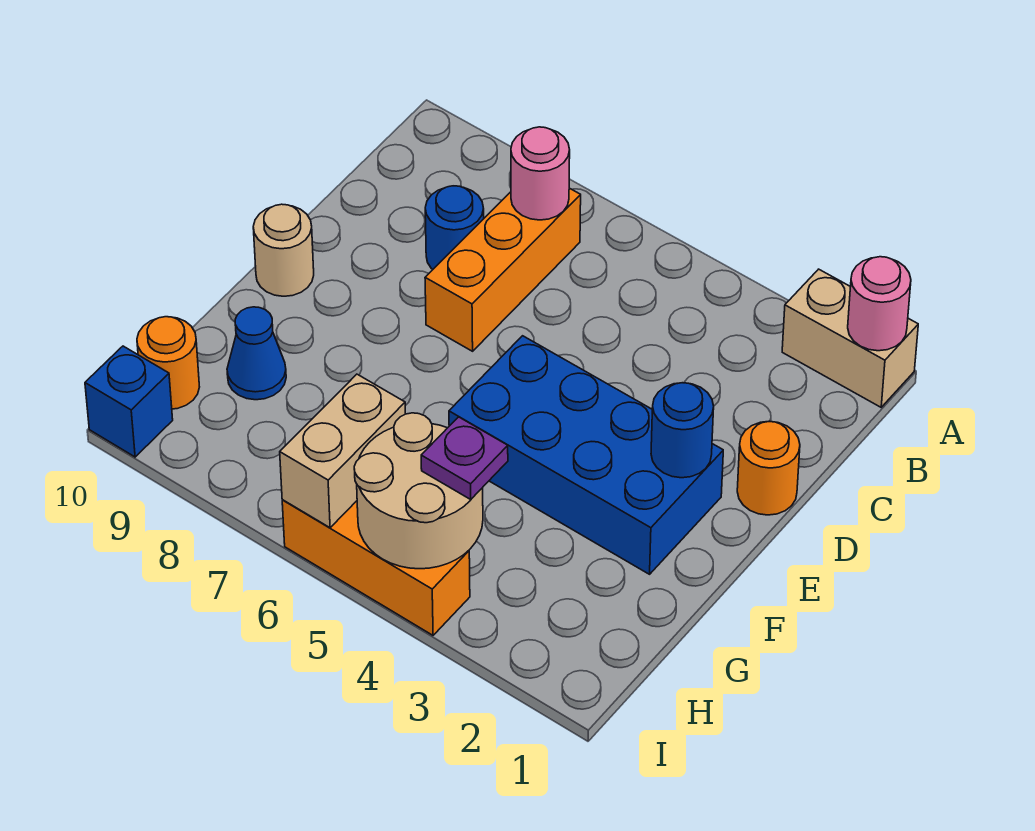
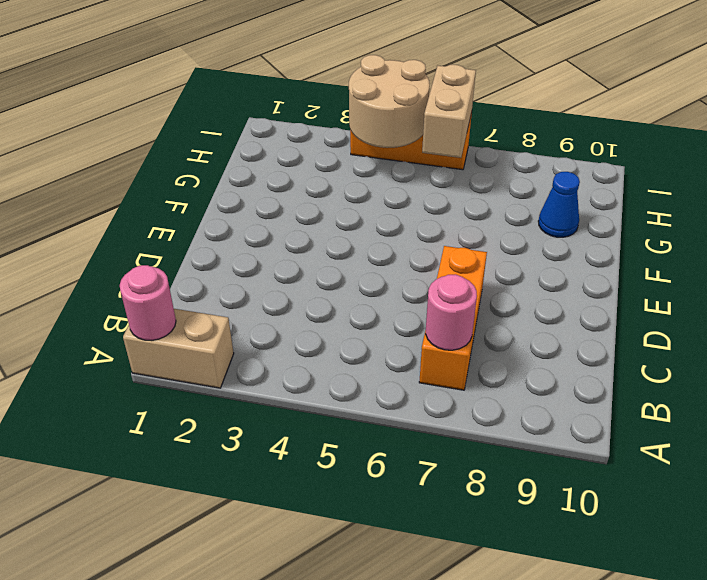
none -> blue 1x1 round brick [425,186,484,269]
none -> orange 1x1 round brick [737,421,800,515]
none -> blue 2x4 brick [449,336,723,574]

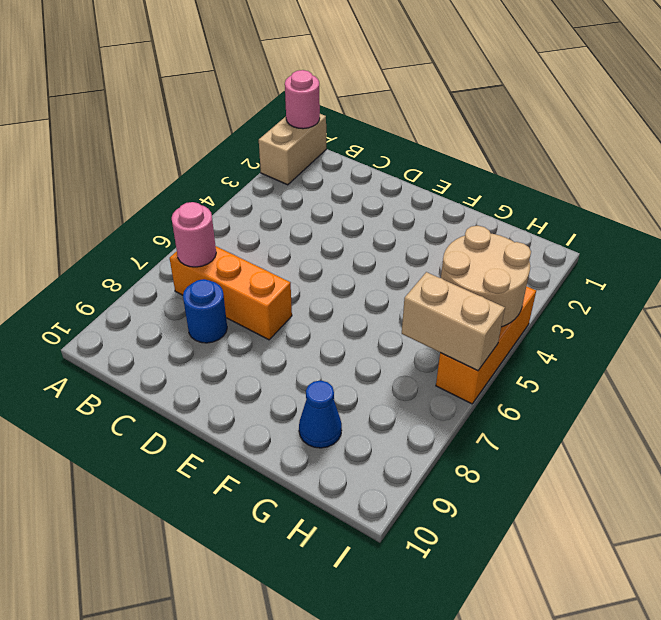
none -> orange 1x1 round brick [737,421,800,515]
none -> blue 2x4 brick [449,336,723,574]
none -> tan 1x1 round brick [253,204,314,296]

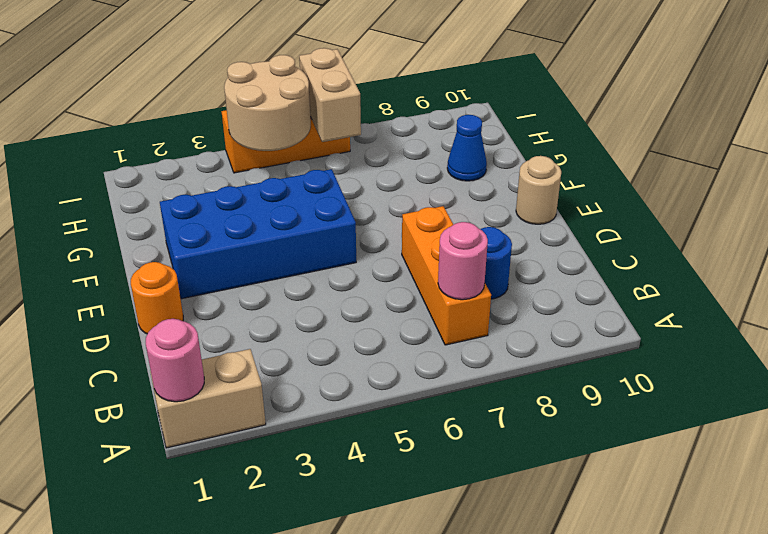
none -> orange 1x1 round brick [137,317,199,409]
none -> blue 1x1 brick [85,346,173,457]
none -> blue 1x1 round brick [651,383,714,478]

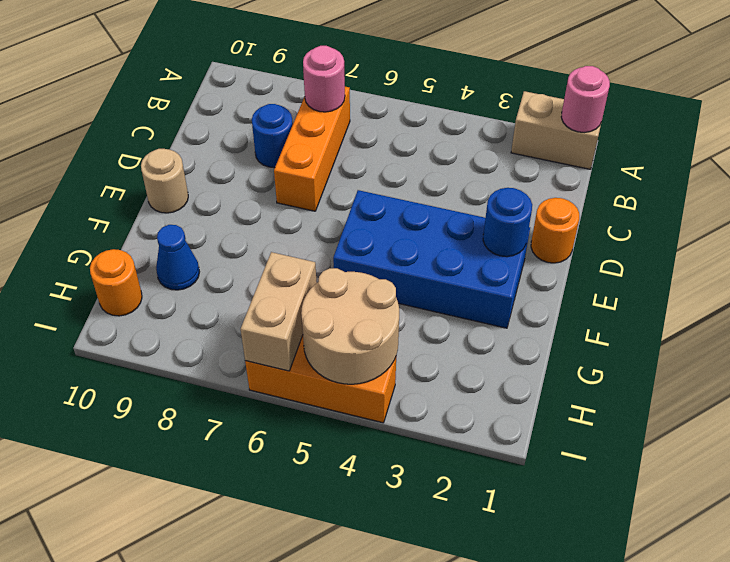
none -> blue 1x1 brick [85,346,173,457]
none -> purple 1x1 plate [421,417,508,499]

